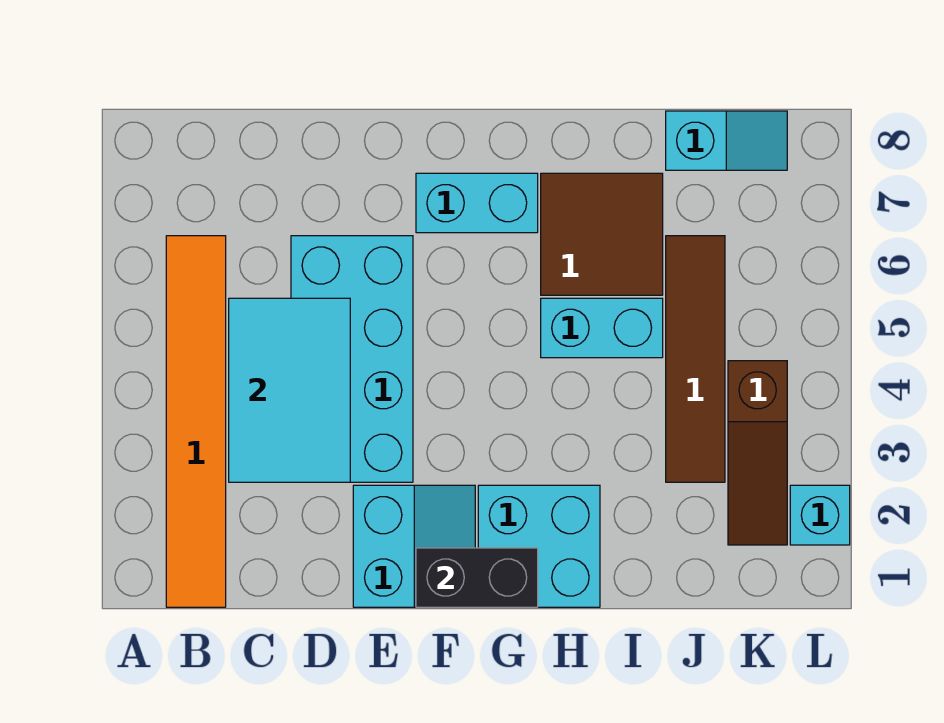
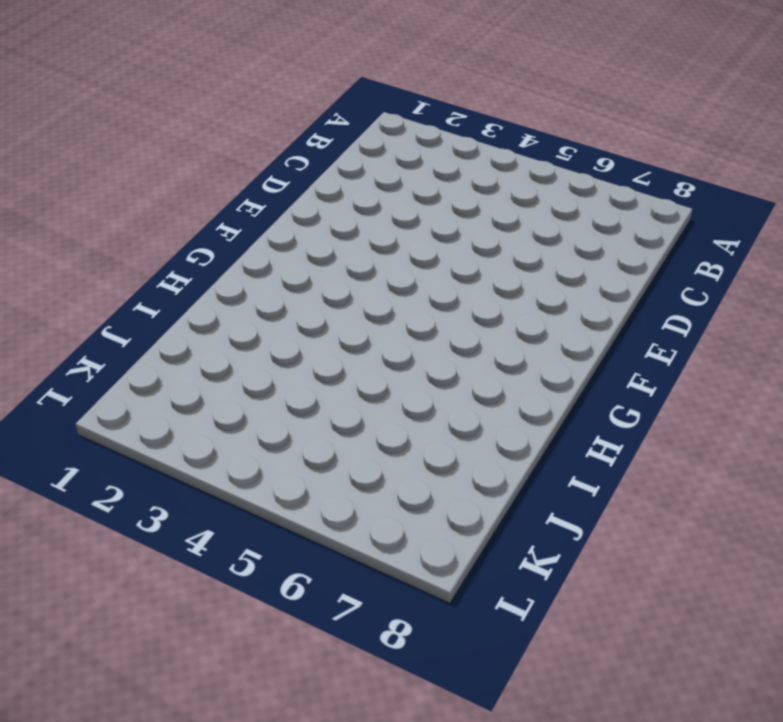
none -> orange 1x6 tile [166,236,226,607]
none -> cyan 2x4 brick [291,236,413,482]
none -> cyan 2x2 slope [353,485,475,607]

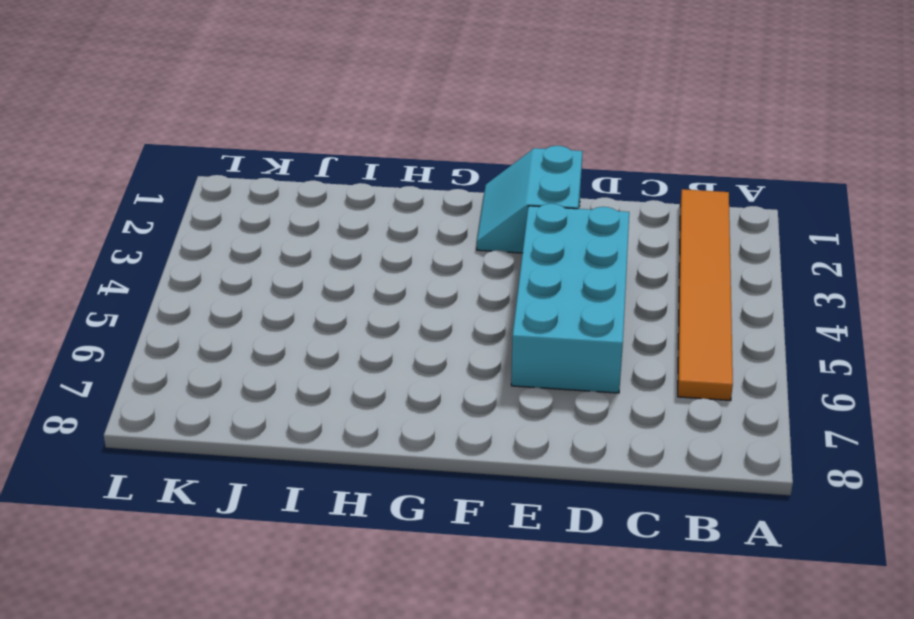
none -> cyan 1x2 brick [416,173,538,233]
none -> cyan 2x2 brick [478,485,600,607]
none -> cyan 1x2 brick [541,298,663,358]

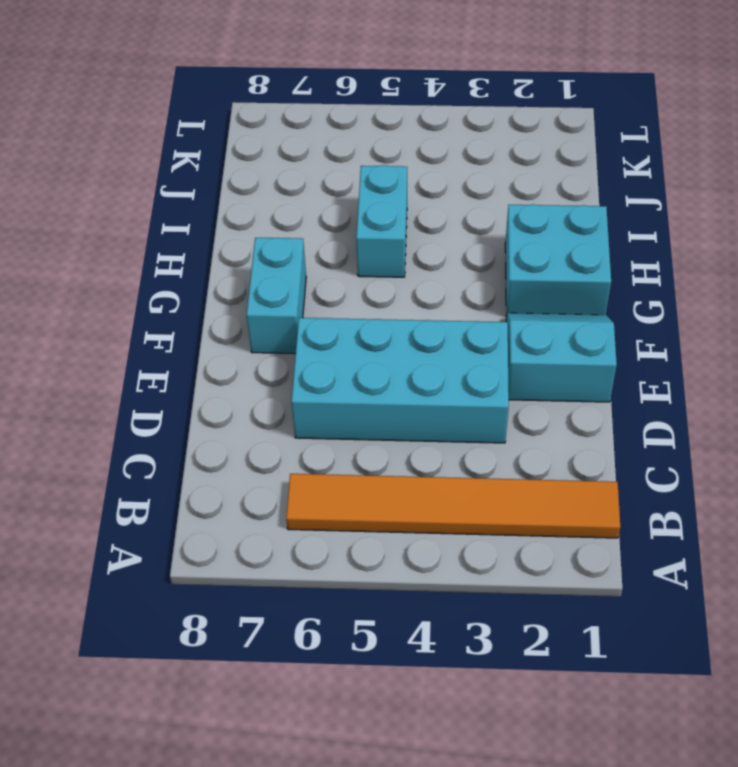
none -> brown 2x2 tile [541,173,663,295]
none -> brown 1x4 tile [666,236,725,482]
none -> cyan 1x2 slope [666,111,787,170]

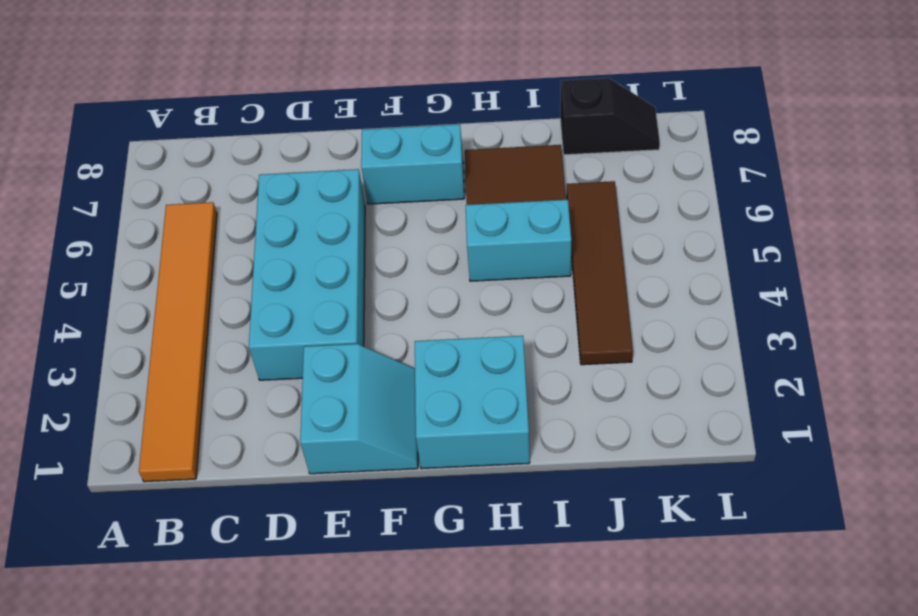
black 1x2 slope [560,78,660,155] -> cyan 1x2 slope [666,111,787,170]
none -> brown 1x3 slope [728,361,787,545]
none -> cyan 1x1 brick [790,485,850,545]
none -> cyan 2x3 tile [229,298,350,482]

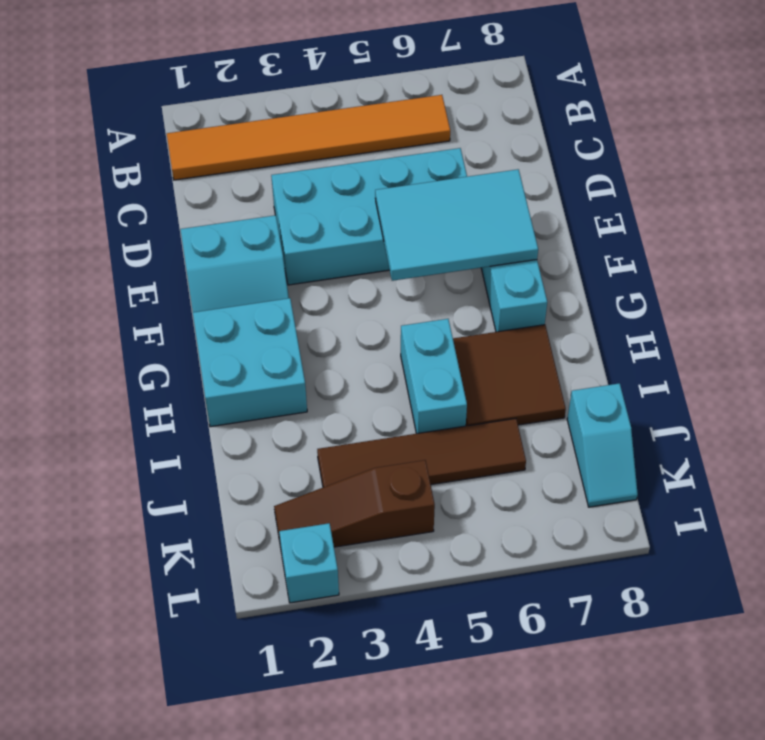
cyan 2x3 tile [375,169,538,281] -> cyan 2x3 tile moved to [229,298,350,482]
none -> black 1x2 brick [416,548,538,607]

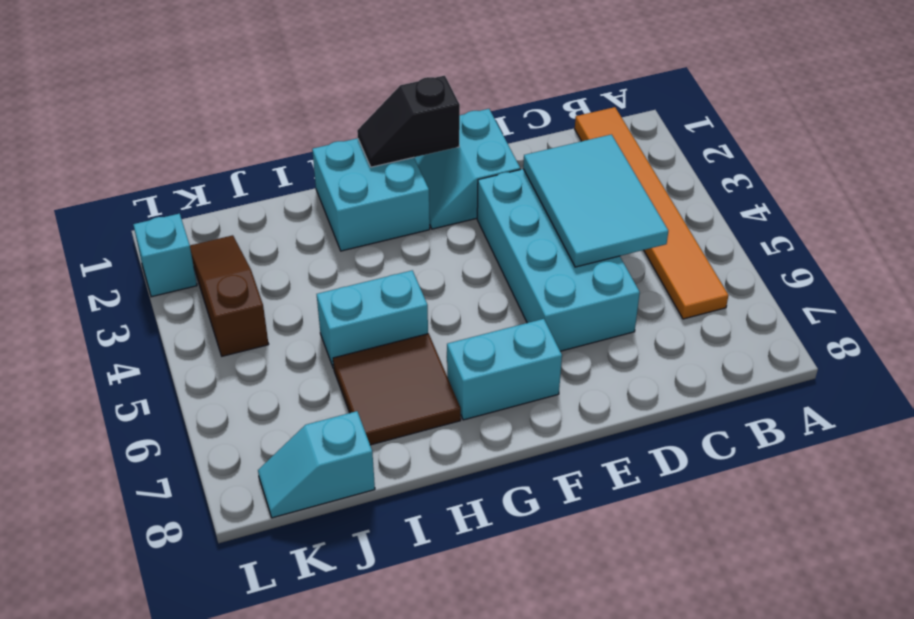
black 1x2 slope [357,76,460,167] -> black 1x2 brick [416,548,538,607]
none -> brown 1x4 tile [666,236,725,482]

